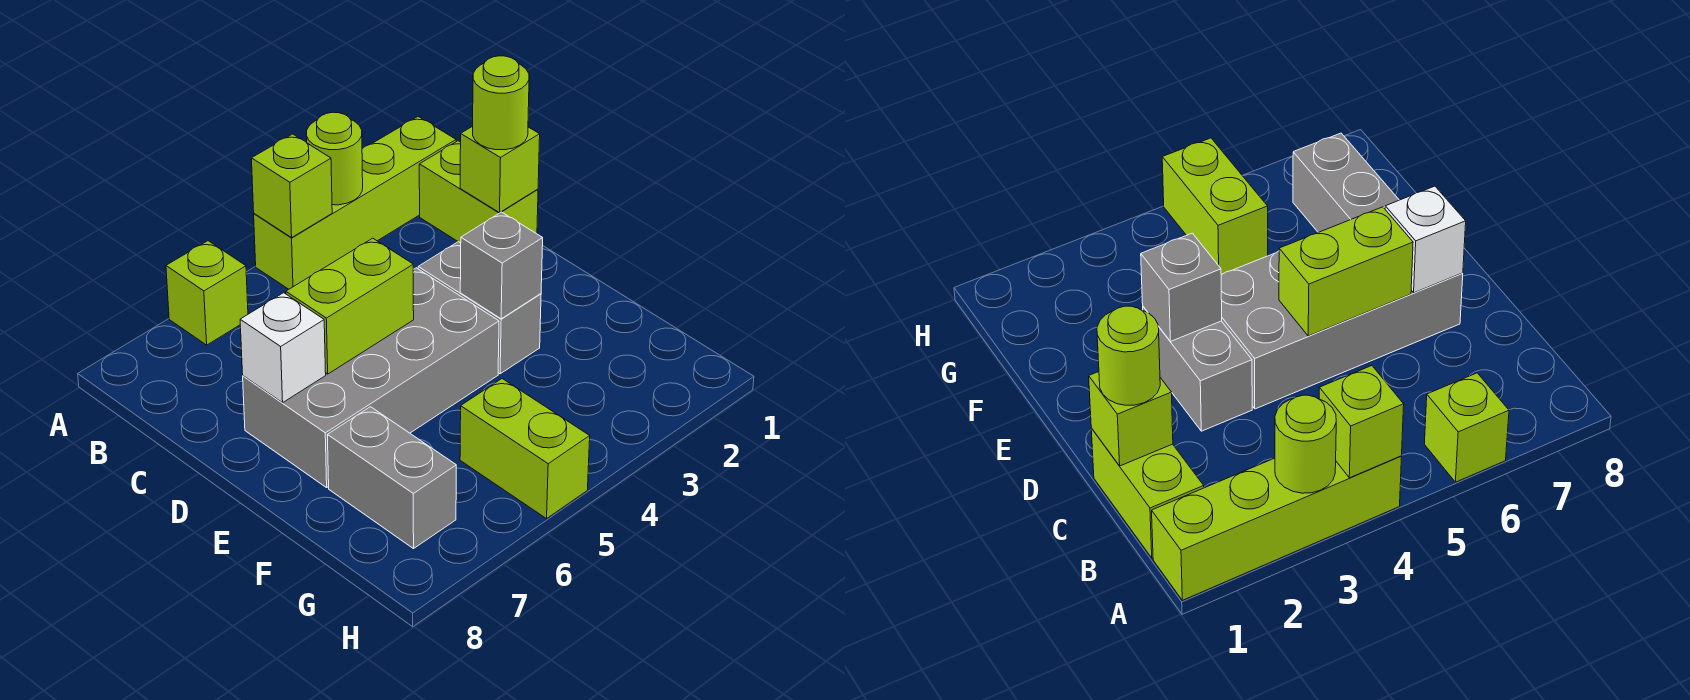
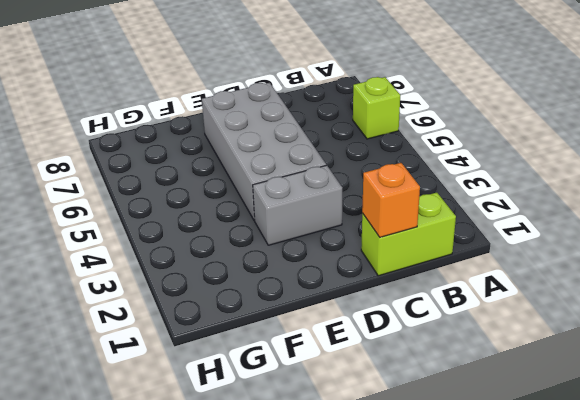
orange 1x1 brick [362,163,420,237] -> lime 1x1 brick [460,126,540,213]
none -> lime 1x4 brick [254,117,456,289]
none -> grey 1x2 brick [327,407,456,549]
none -> lime 1x2 brick [460,379,590,519]

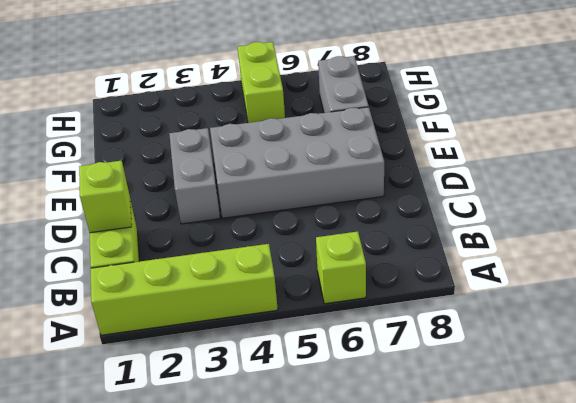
none -> lime 1x1 round brick [306,112,363,205]
none -> lime 1x1 brick [251,134,332,238]
none -> lime 1x2 brick [286,238,414,374]

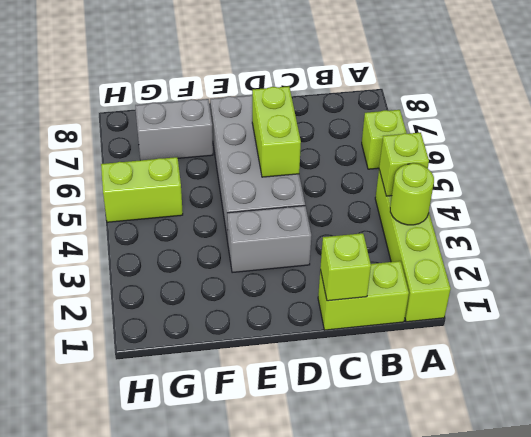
none -> white 1x1 brick [240,293,326,403]
none -> grey 1x1 brick [460,212,543,319]
none -> lime 1x1 round brick [473,56,529,150]

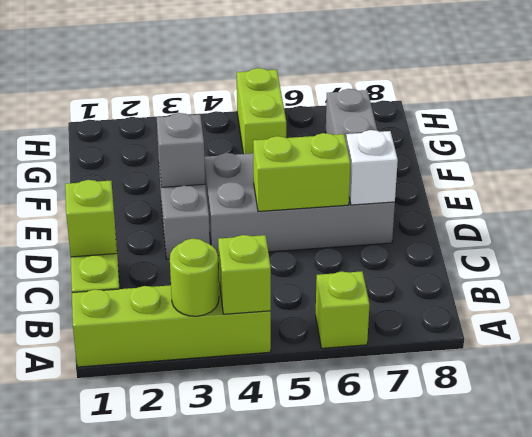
none -> lime 1x1 round brick [473,56,529,150]

